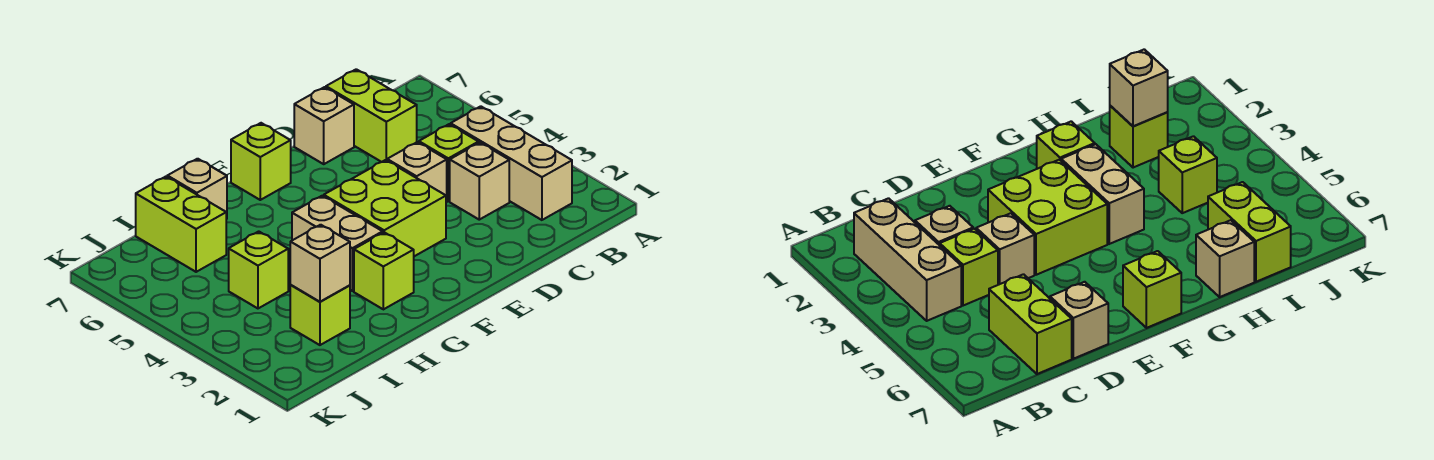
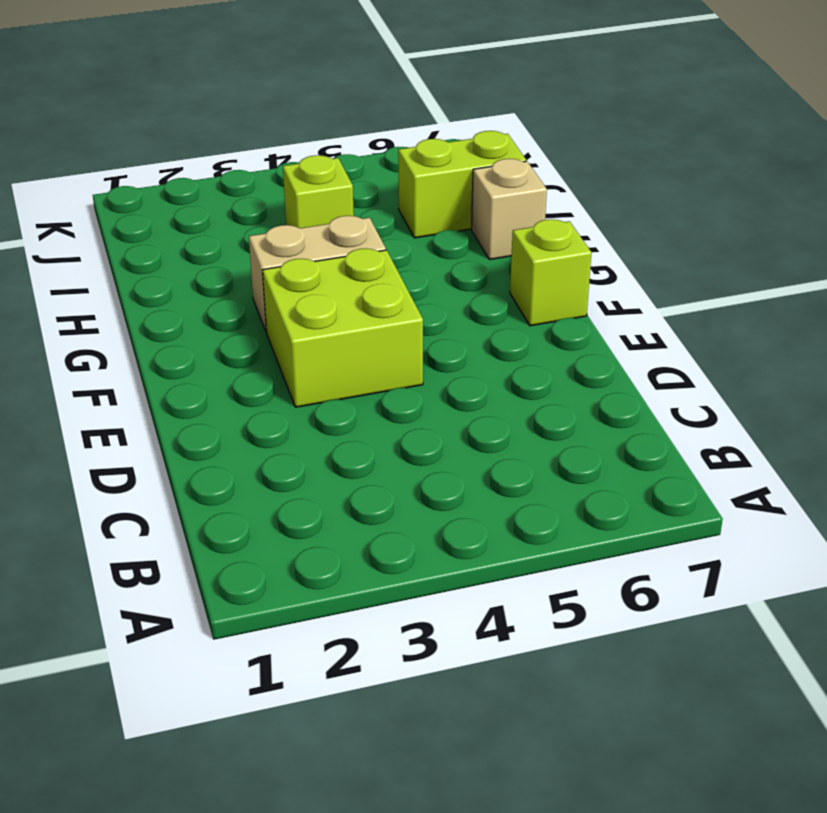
none -> tan 1x3 brick [451,106,572,220]
none -> tan 1x1 brick [450,143,509,220]
none -> lime 1x1 brick [419,124,479,201]

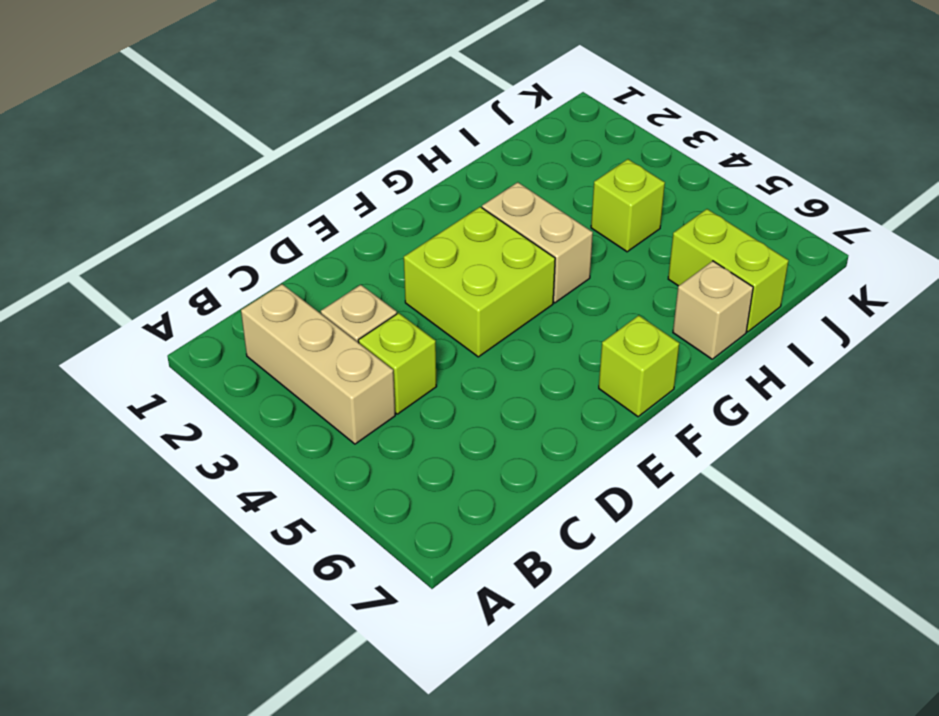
none -> lime 1x2 brick [326,69,417,162]
none -> tan 1x1 brick [387,142,447,202]
none -> tan 1x1 brick [294,87,354,164]

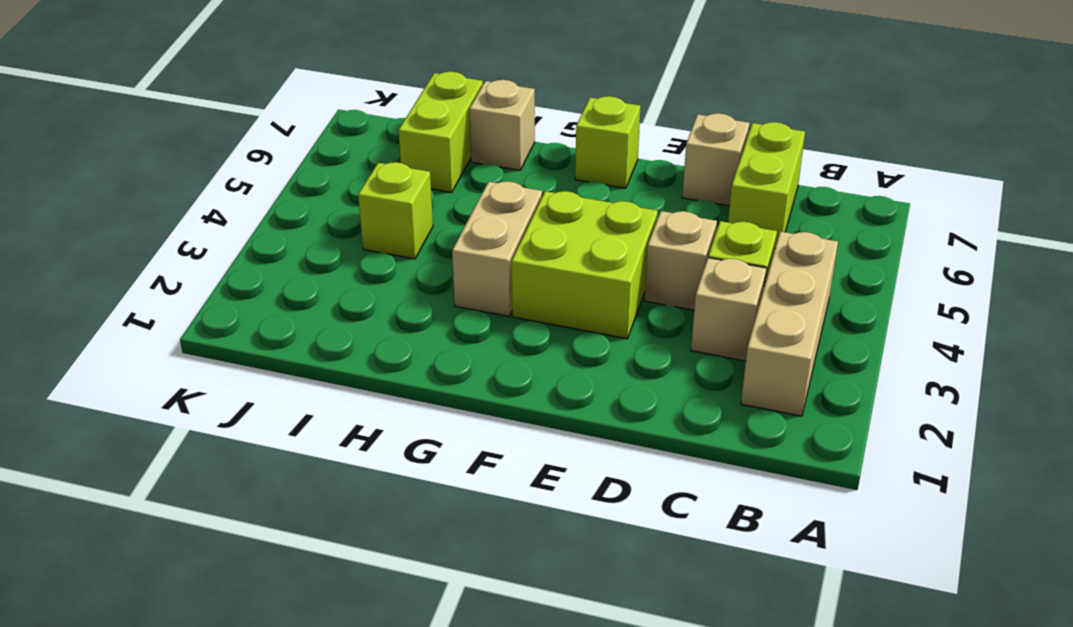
none -> lime 1x1 brick [354,232,414,309]
none -> lime 1x1 brick [290,285,350,345]
none -> tan 1x1 brick [290,225,350,302]

